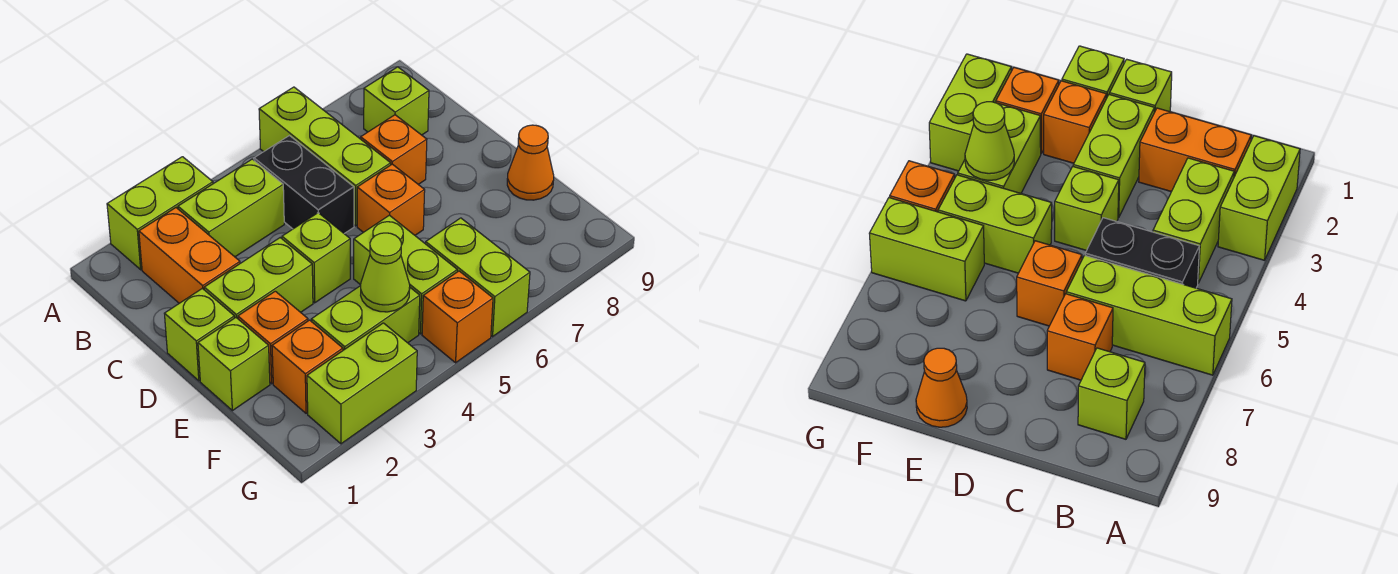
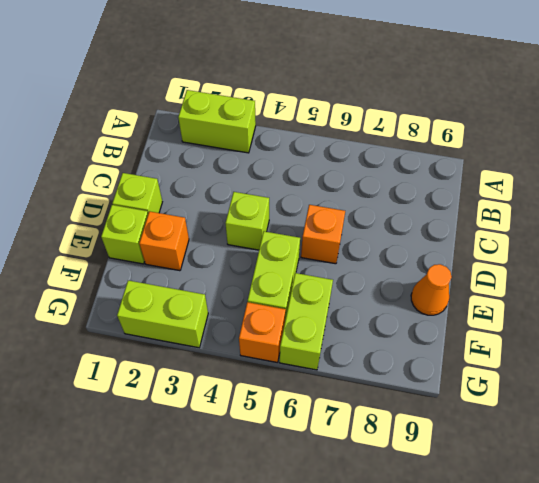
none -> lime 1x3 brick [259,87,391,226]
none -> orange 1x2 brick [139,208,240,303]
none -> lime 1x2 brick [178,159,284,257]

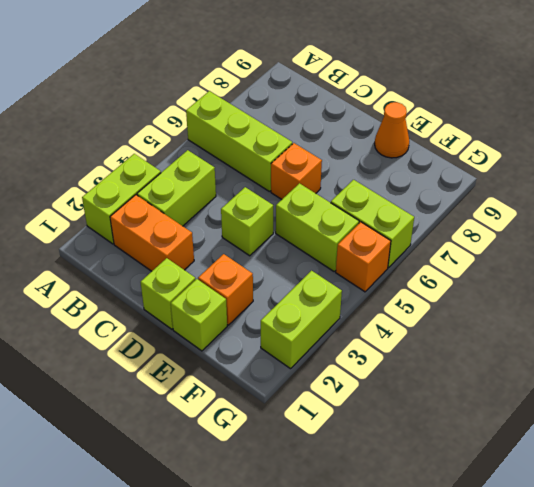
none -> black 1x2 brick [254,136,354,233]
none -> lime 1x1 brick [364,67,429,135]
none -> orange 1x1 brick [361,115,427,184]

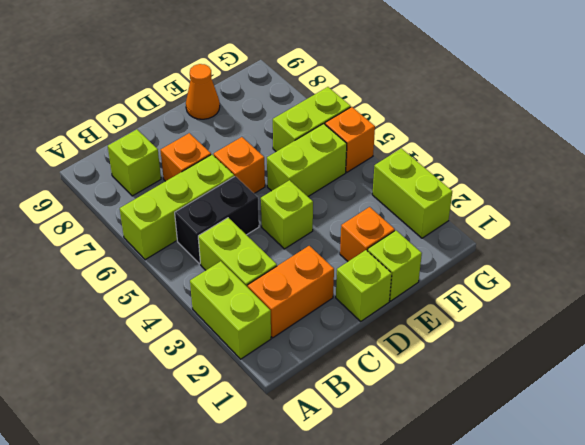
none -> lime 1x2 brick [204,238,313,319]
none -> orange 1x1 brick [272,320,343,413]
none -> lime 1x2 brick [311,286,420,350]

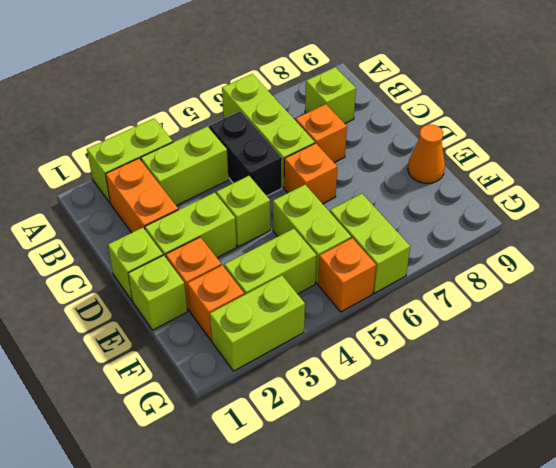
none -> lime 1x1 cone [361,233,410,312]

